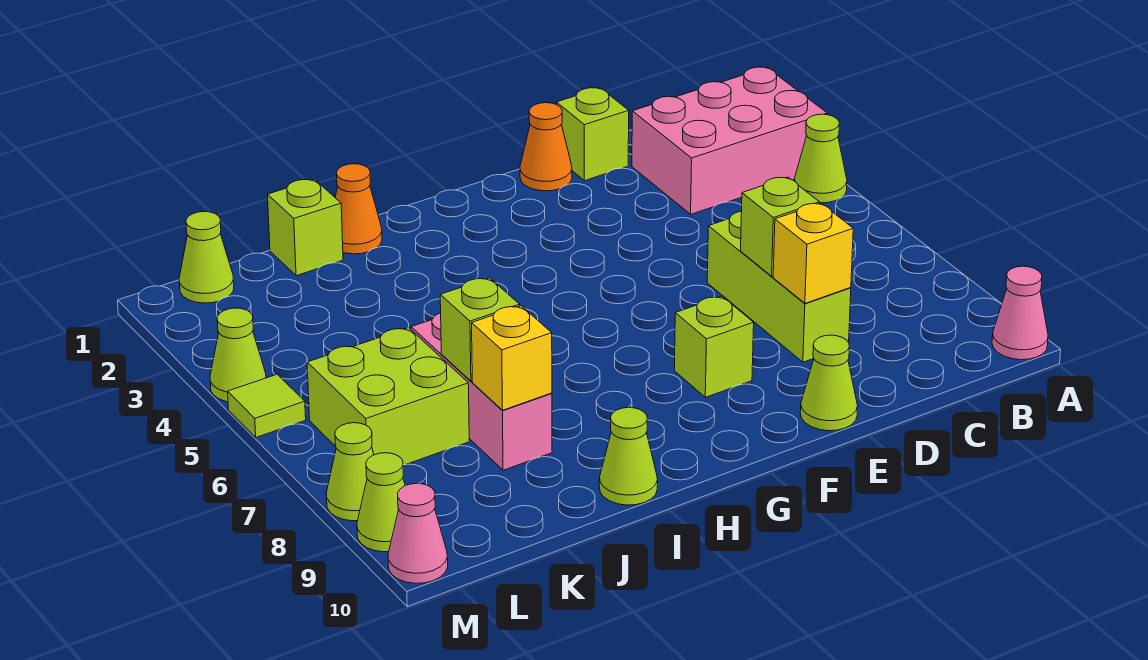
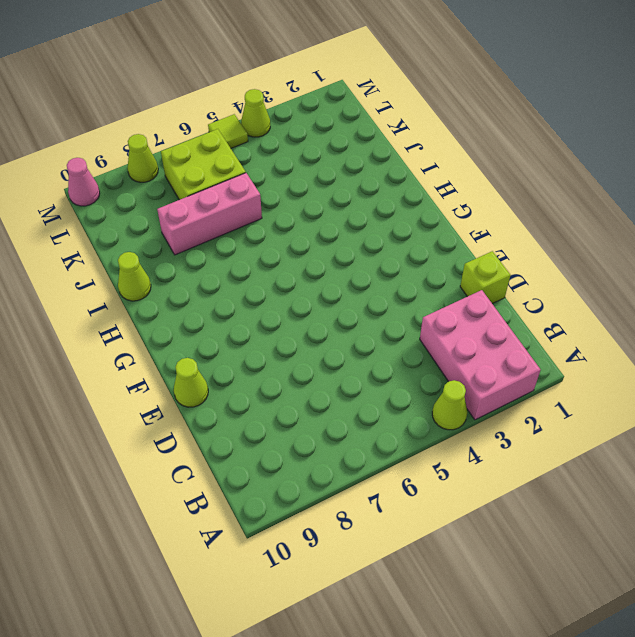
none -> pink 1x1 cone [992,266,1048,360]
none -> lime 1x3 brick [707,211,851,362]
none -> orange 1x1 cone [520,103,572,191]

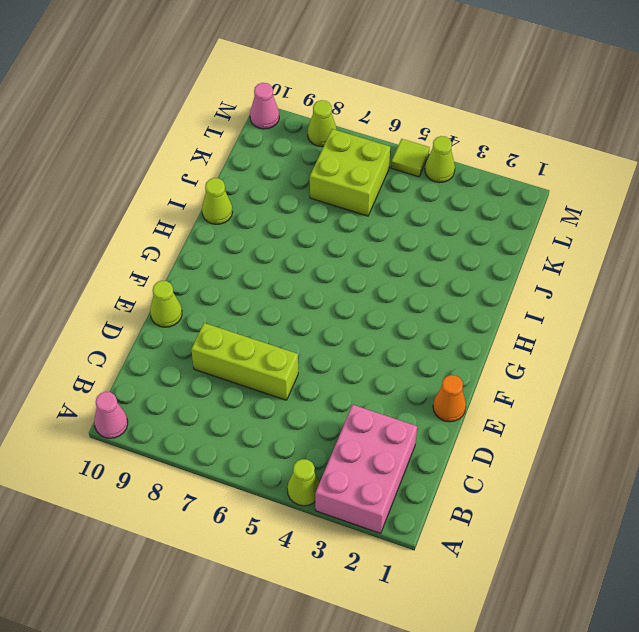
none -> lime 1x1 brick [556,88,629,181]
none -> lime 1x1 brick [674,296,754,397]
none -> orange 1x1 cone [335,164,382,254]

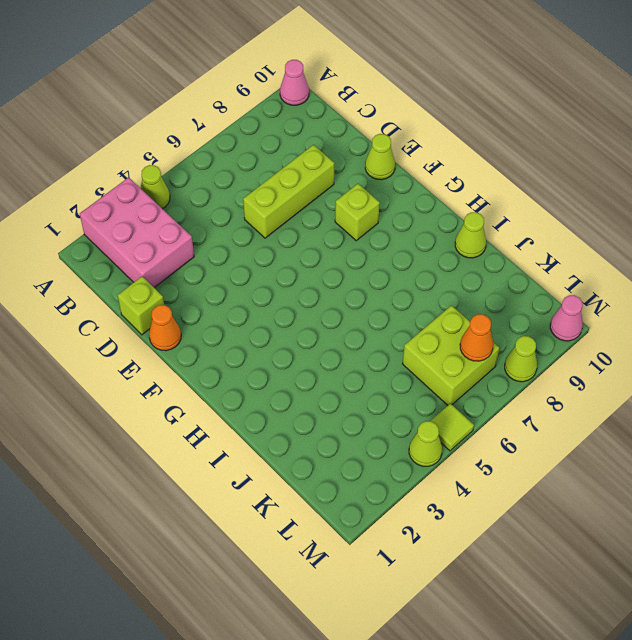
orange 1x1 cone [460,314,493,361] -> orange 1x1 cone moved to [335,164,382,254]
none -> lime 1x1 brick [268,179,343,276]
none -> pink 1x3 brick [411,313,552,470]
none -> lime 1x1 cone [179,212,234,303]

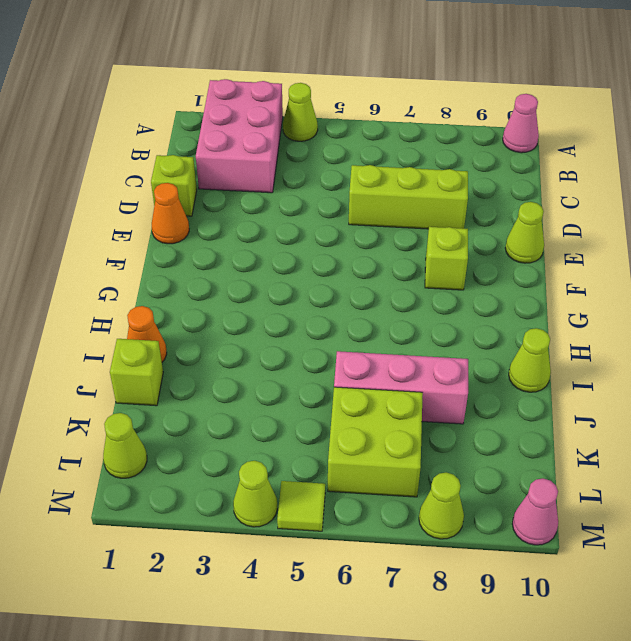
none -> lime 1x1 cone [357,453,405,552]
none -> lime 1x1 brick [741,177,820,276]
none -> yellow 1x1 brick [773,203,853,303]

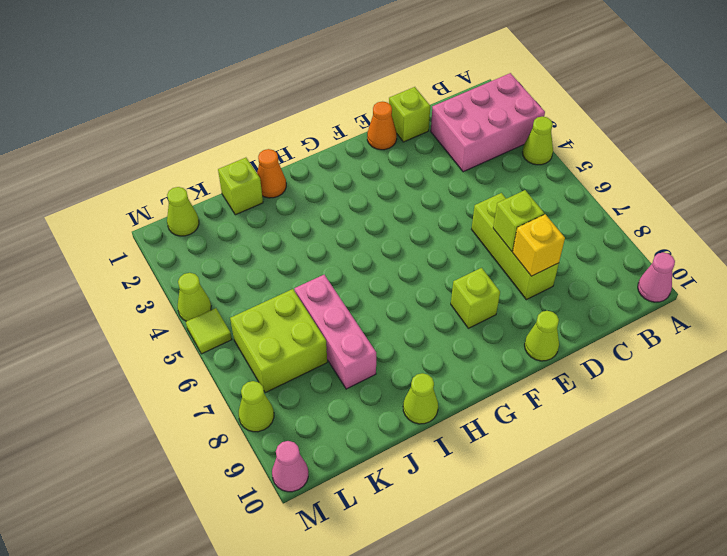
none -> lime 1x1 cone [357,453,405,552]
none -> lime 1x1 brick [440,278,520,381]
none -> yellow 1x1 brick [472,306,552,410]

